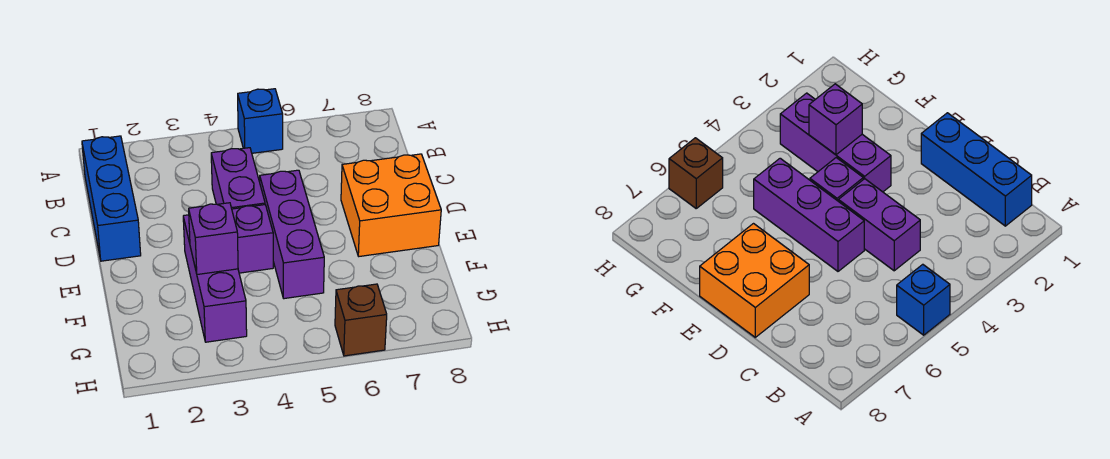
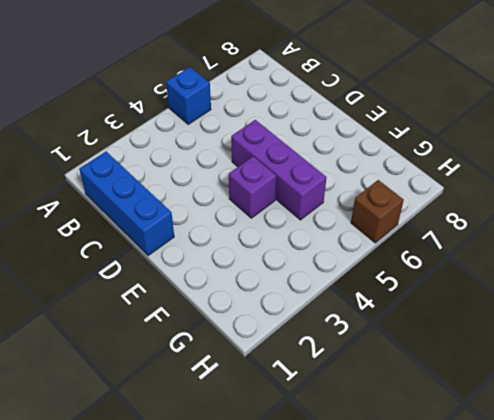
none -> purple 1x2 brick [211,148,265,209]
none -> orange 2x2 brick [341,154,441,256]

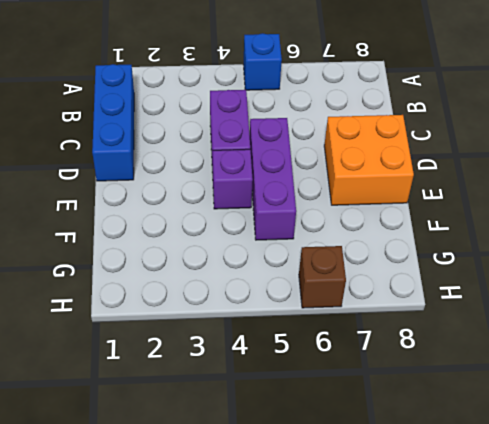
none -> purple 1x3 brick [183,215,247,342]
none -> purple 1x1 brick [189,203,238,275]

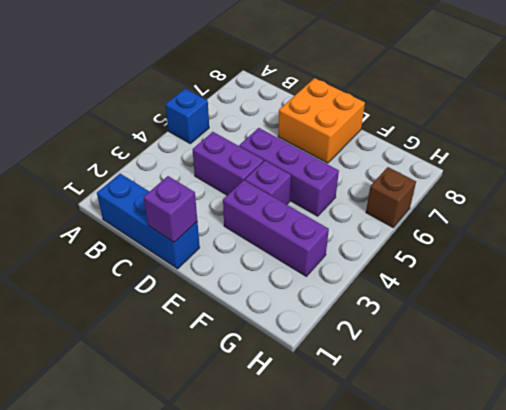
purple 1x1 brick [144,176,197,242] -> purple 1x1 brick moved to [189,203,238,275]

